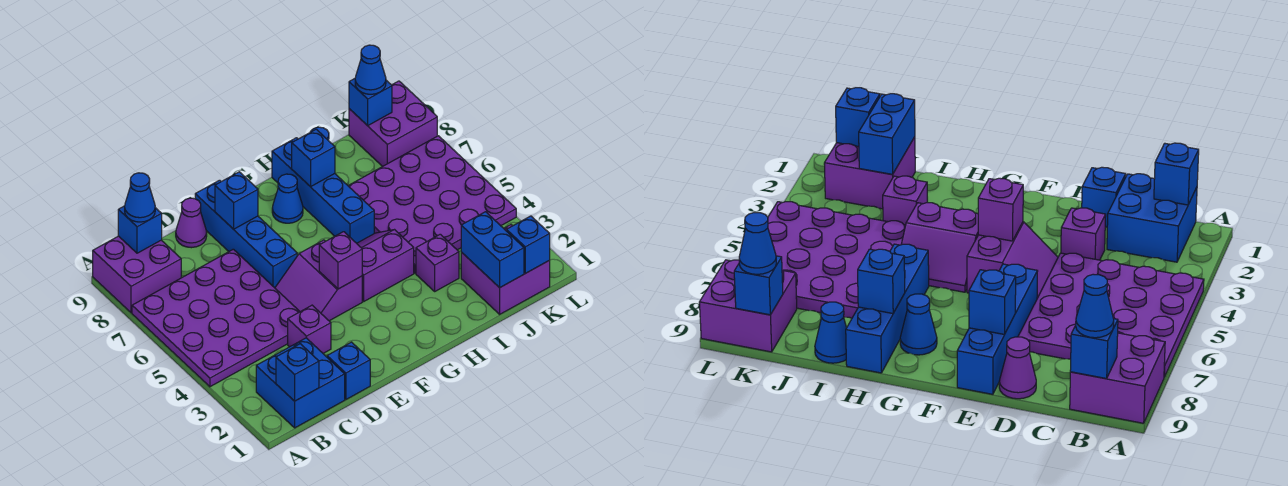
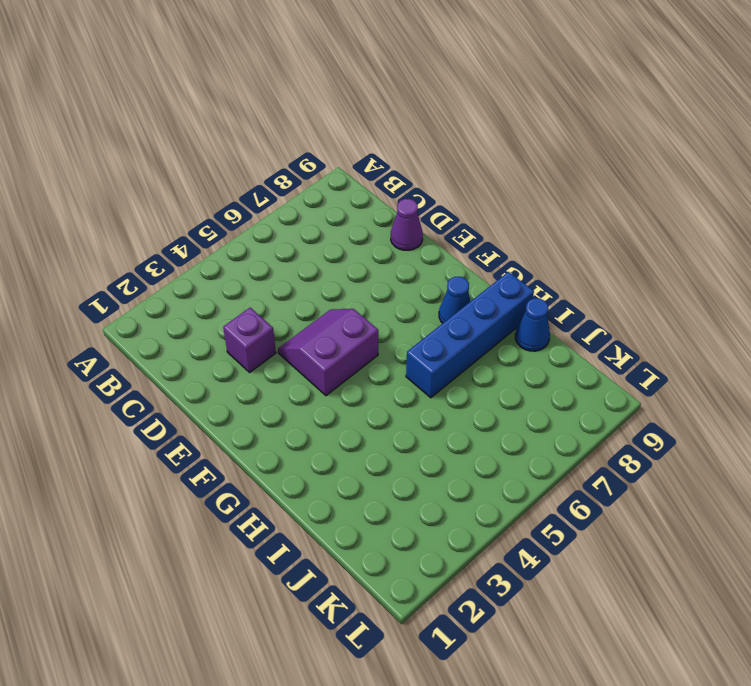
none -> purple 4x4 plate [132,249,300,387]
none -> purple 2x2 brick [93,236,181,313]
none -> blue 2x2 brick [256,338,345,428]

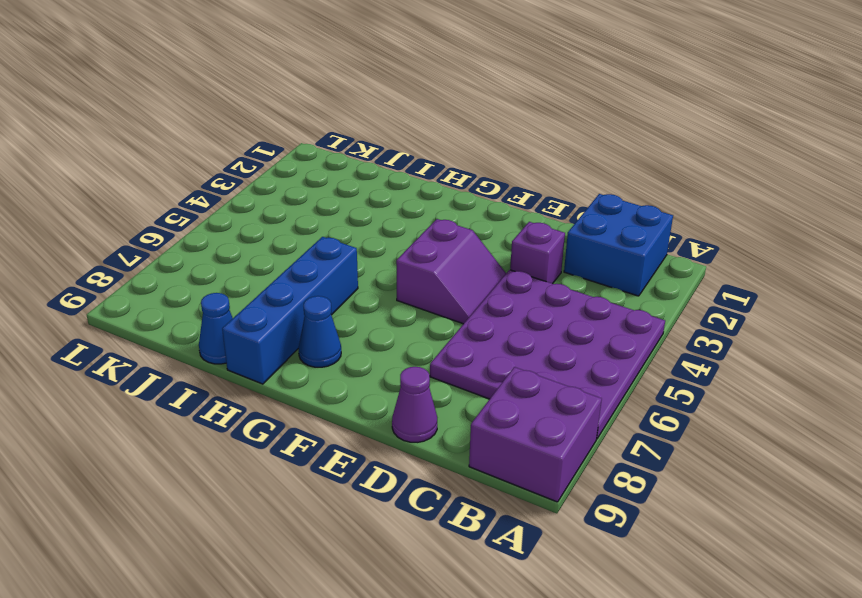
none -> blue 1x1 brick [327,342,370,399]
none -> blue 1x4 brick [195,180,297,288]
none -> purple 2x2 slope [357,230,414,301]

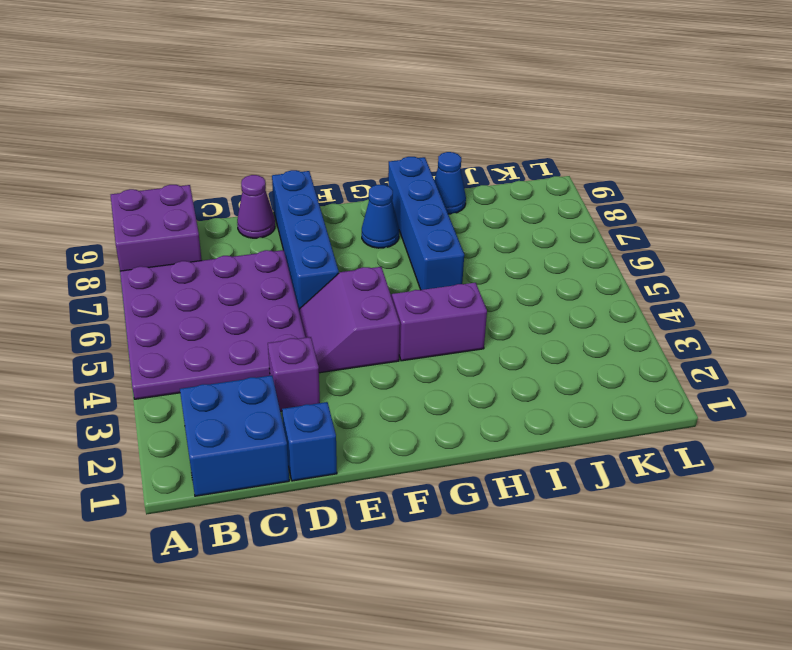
none -> purple 1x1 brick [416,234,459,291]
none -> purple 4x4 plate [348,136,516,273]
none -> purple 2x2 brick [461,225,550,314]

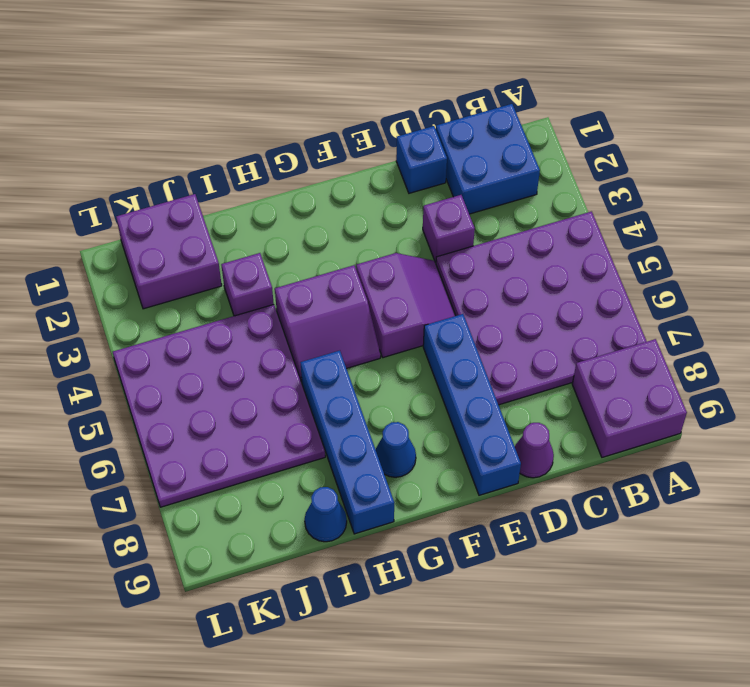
none -> purple 2x2 brick [349,81,437,167]
none -> blue 1x1 brick [276,344,319,401]
none -> blue 1x1 brick [118,206,162,253]

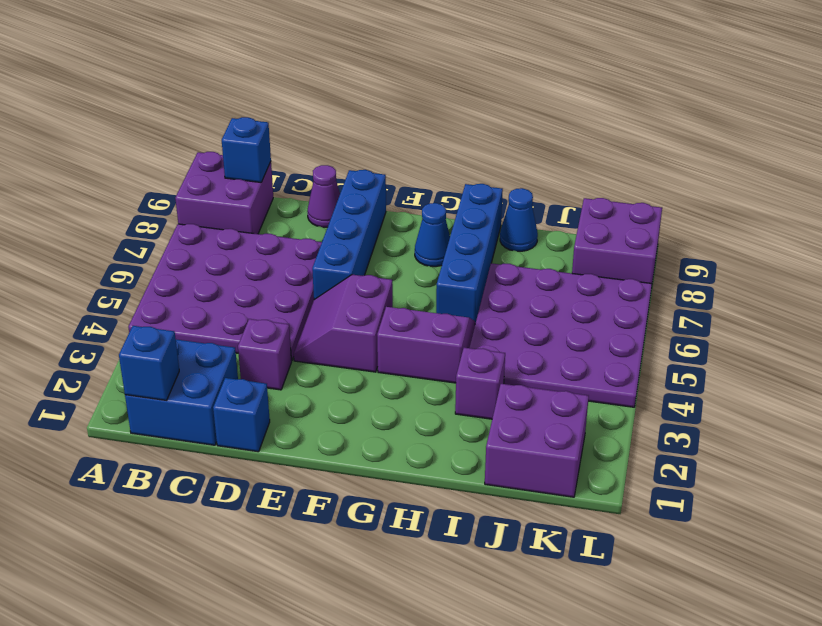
none -> blue 1x1 brick [215,172,258,229]
none -> purple 1x1 brick [319,232,362,289]
none -> blue 1x1 brick [292,129,335,187]

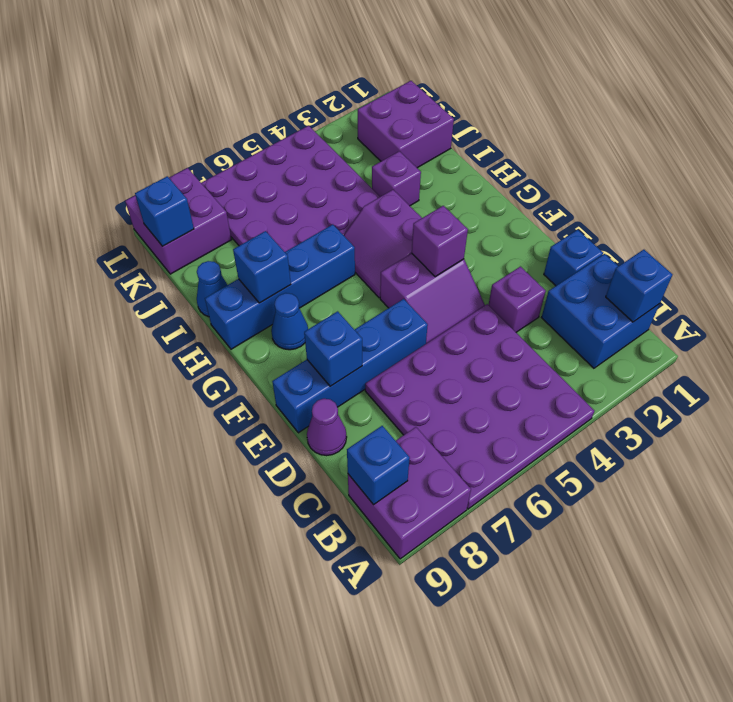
none -> blue 1x2 brick [461,212,524,288]
none -> blue 1x1 brick [507,216,550,273]
none -> blue 1x1 cone [125,173,155,222]

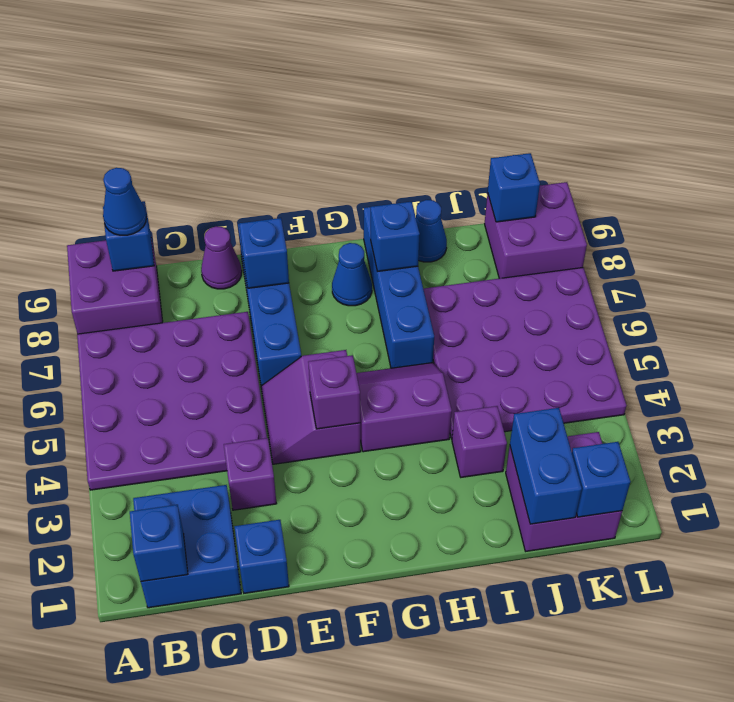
none -> blue 1x1 cone [355,45,386,94]

